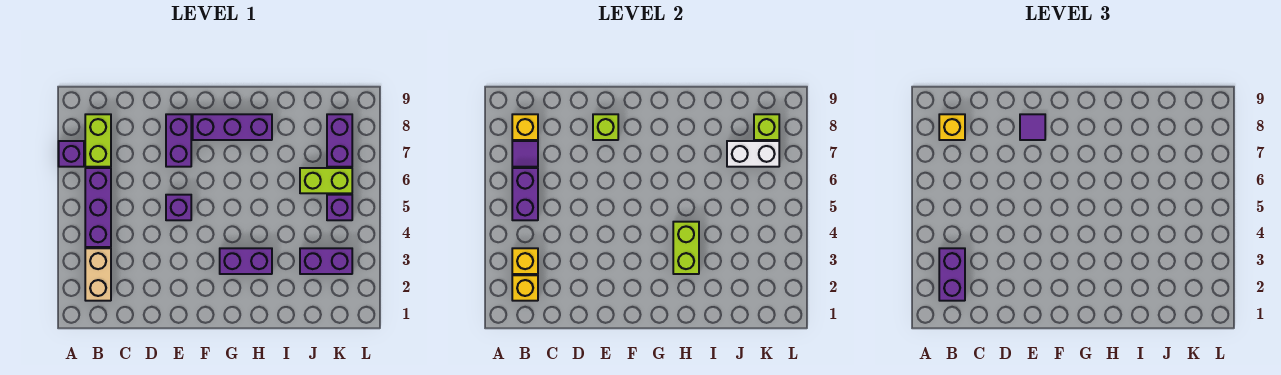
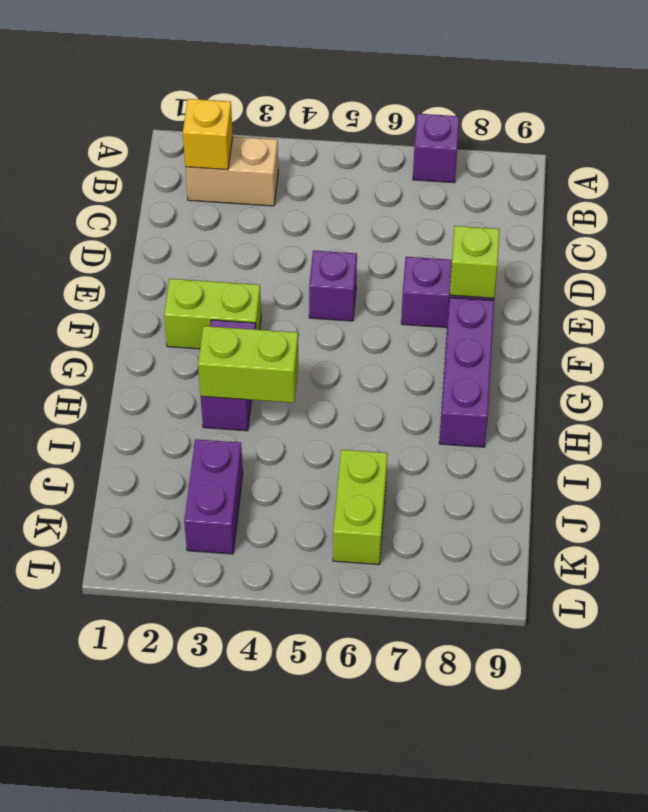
lime 1x2 brick [164,279,261,349] -> lime 1x2 brick moved to [85,114,111,167]
none -> purple 1x3 brick [85,168,111,247]
none -> purple 1x1 brick [327,195,352,220]
none -> purple 1x2 brick [327,114,352,167]

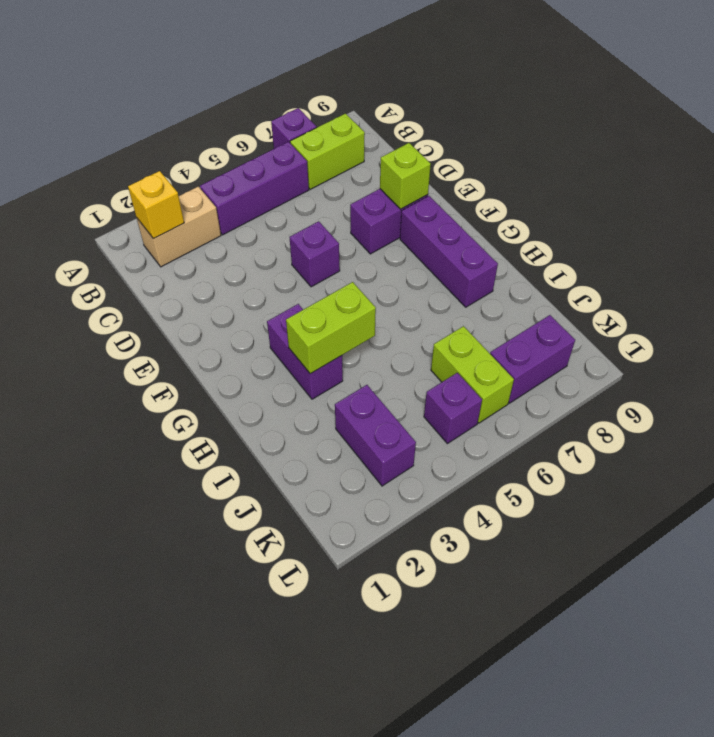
none -> yellow 1x1 brick [512,248,538,274]
none -> purple 1x2 brick [512,168,538,220]
none -> purple 1x1 tile [512,141,538,167]

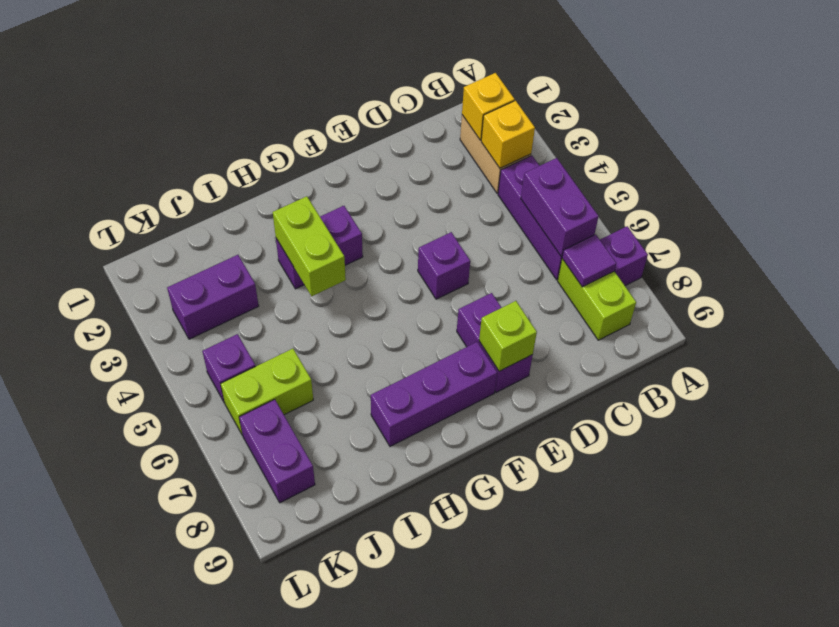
none -> yellow 1x1 brick [512,114,538,140]
none -> white 1x2 brick [727,141,779,167]
none -> lime 1x1 brick [754,114,779,140]

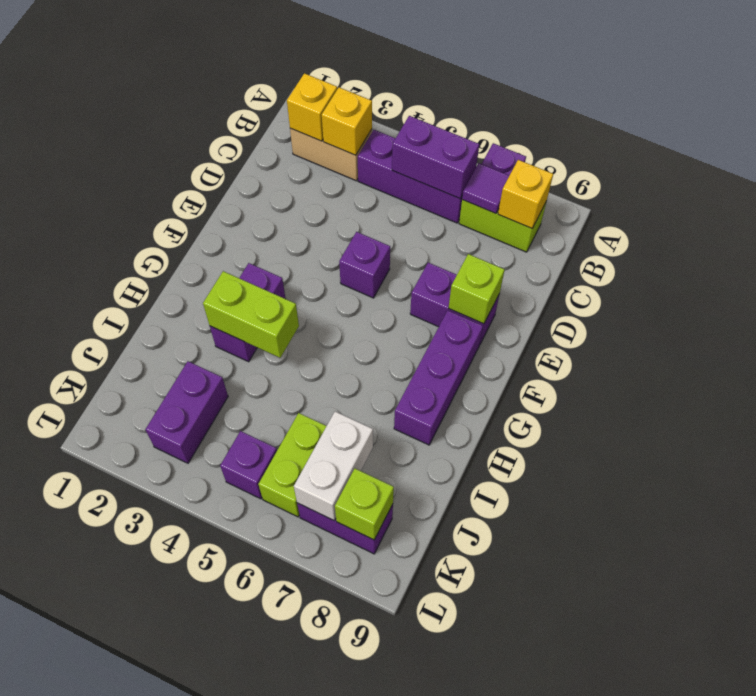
none -> purple 1x2 brick [939,248,965,301]
none -> yellow 1x1 brick [939,114,965,140]
none -> purple 1x1 tile [1020,114,1045,140]

